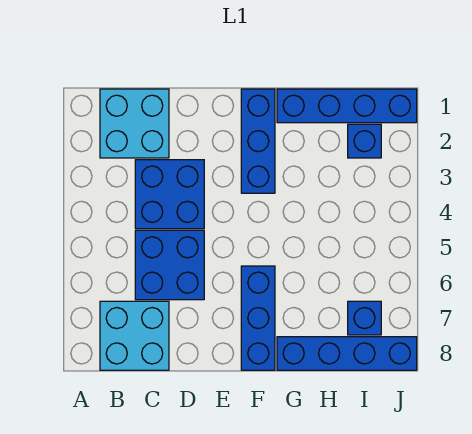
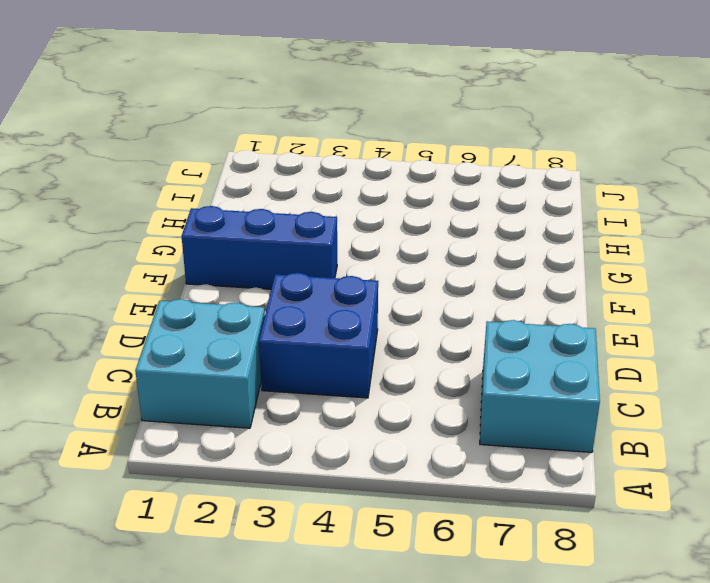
none -> blue 2x2 brick [135,230,204,300]
none -> blue 1x3 brick [241,266,275,370]

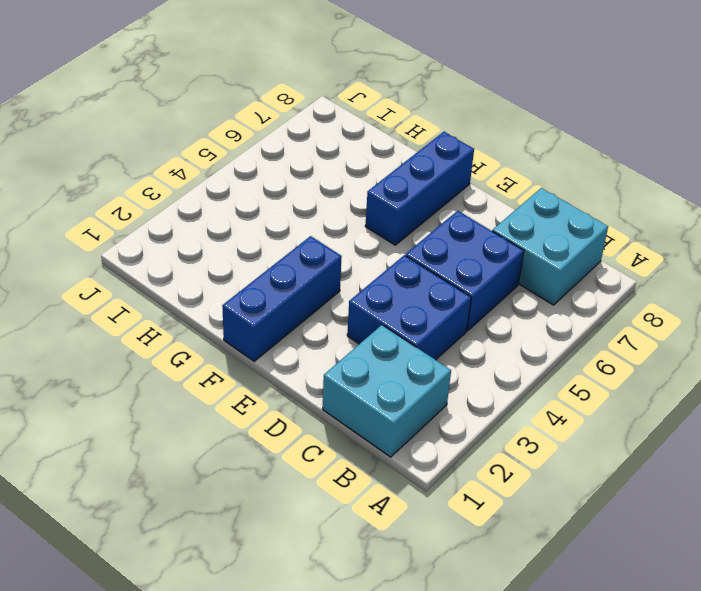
none -> blue 1x4 brick [277,89,417,123]
none -> blue 1x4 brick [277,337,417,370]

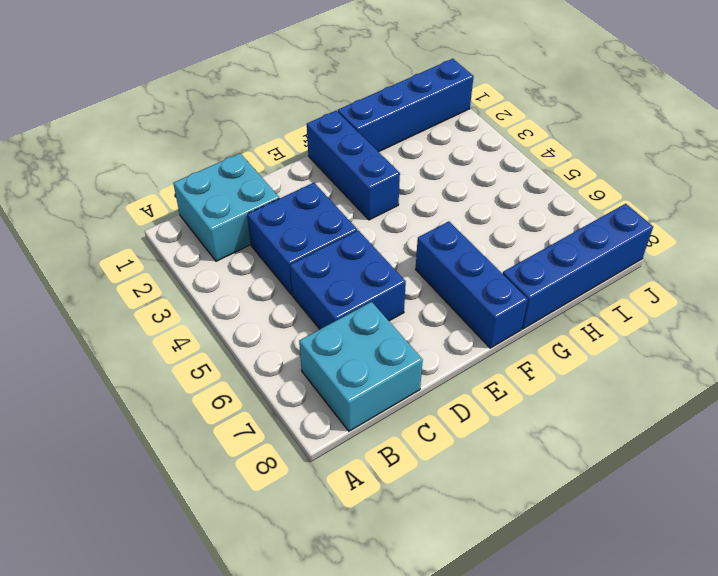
none -> blue 1x1 brick [348,124,381,158]
none -> blue 1x1 brick [348,301,381,335]

